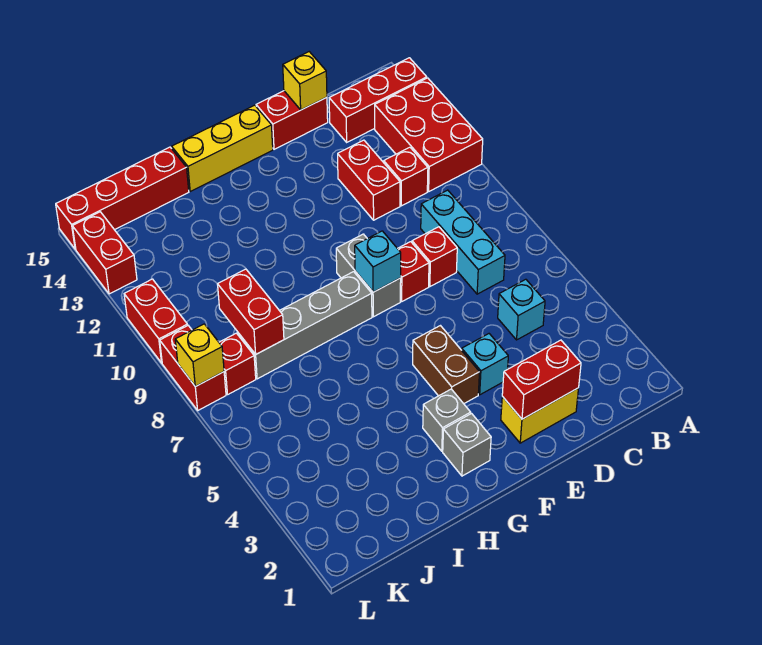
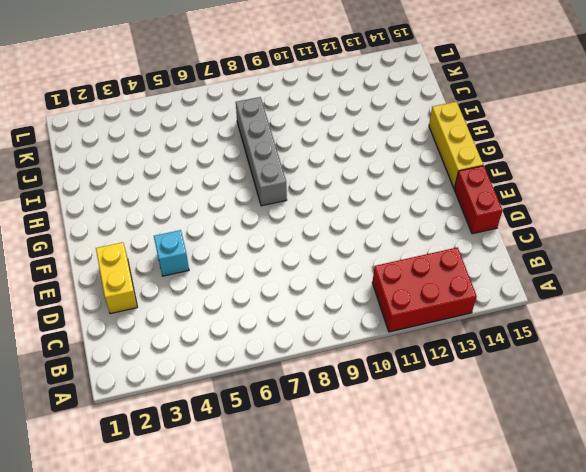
none -> red 1x3 brick [329,58,427,142]
none -> cyan 1x1 brick [498,279,545,340]
none -> cyan 1x3 brick [421,190,505,294]

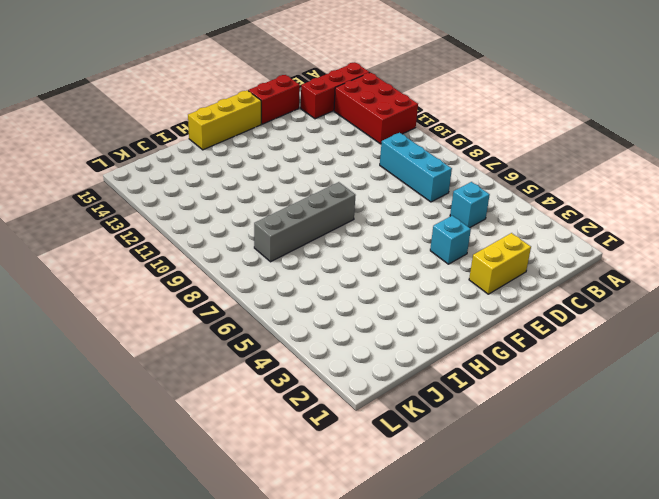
none -> red 1x1 brick [384,147,428,206]
none -> red 1x1 brick [412,227,457,286]
none -> red 1x2 brick [338,140,400,220]

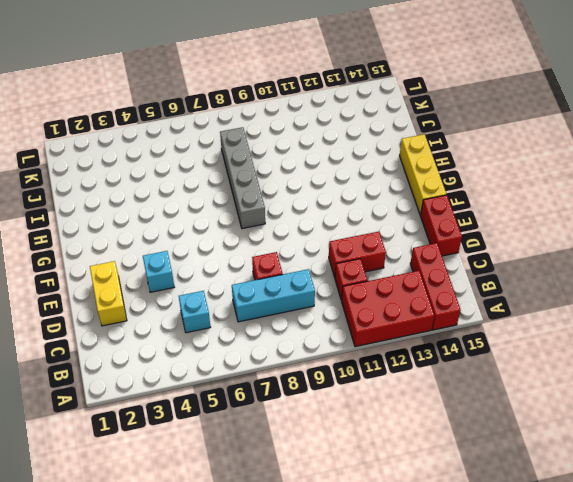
none -> red 1x1 brick [397,242,429,301]
none -> brown 1x2 brick [413,326,479,404]
none -> grey 1x2 brick [336,234,401,317]

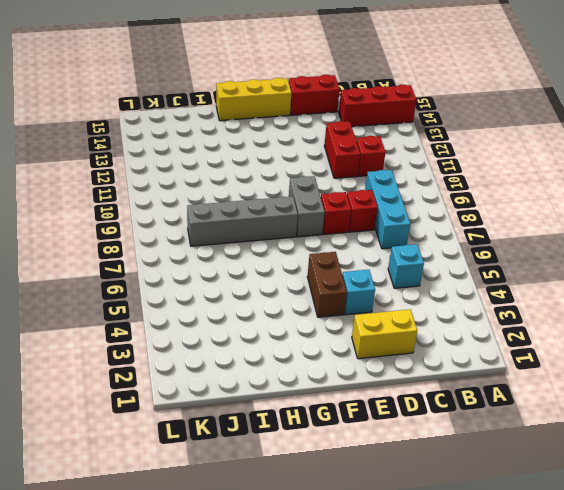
none -> red 2x3 brick [375,78,483,191]
none -> grey 1x1 brick [443,414,491,476]
none -> grey 1x1 brick [423,389,471,451]

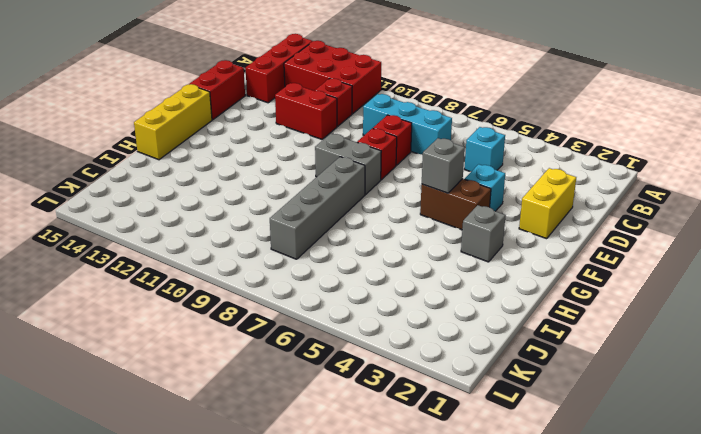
grey 1x1 brick [422,138,465,193] -> grey 1x1 brick moved to [443,414,491,476]
none -> red 1x4 brick [56,147,189,249]
none -> red 1x1 brick [219,333,256,394]
none -> red 1x2 brick [160,326,226,410]

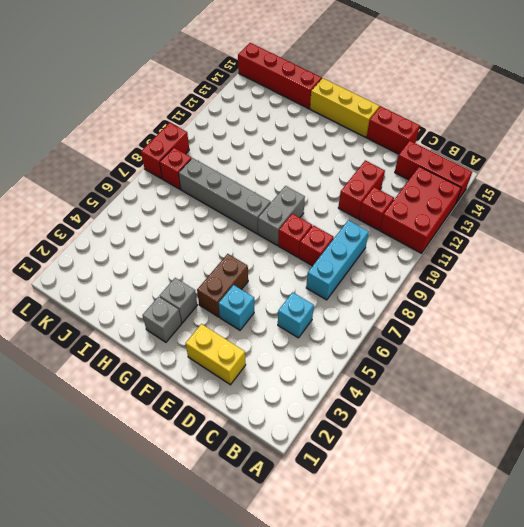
none -> red 1x2 brick [124,279,188,363]
none -> red 1x2 brick [72,212,137,294]
none -> red 1x2 brick [502,340,581,419]

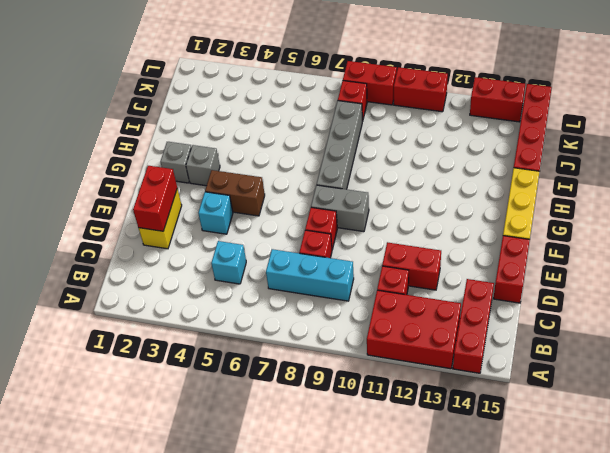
none -> yellow 1x1 brick [283,52,327,110]
none -> cyan 1x1 brick [355,231,401,292]
none -> red 1x2 brick [218,269,284,354]

